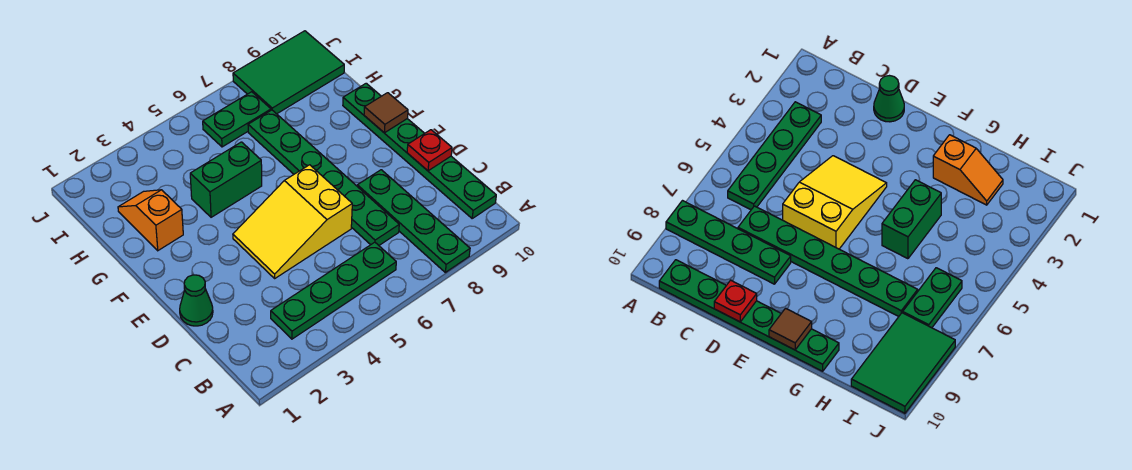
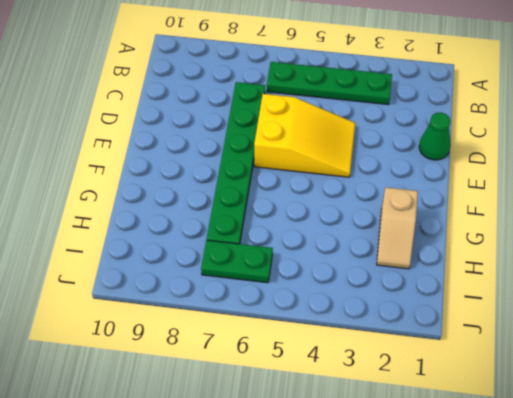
tan 1x2 slope [377,187,418,269] -> orange 1x2 slope [118,190,183,251]
none -> green 1x4 plate [357,170,470,272]
none -> green 1x6 plate [343,83,496,218]
none -> green 1x2 brick [190,142,262,217]

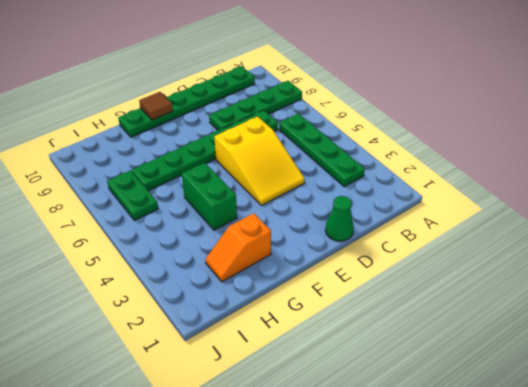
none -> green 2x3 tile [233,31,344,114]
none -> red 1x1 plate [407,130,452,171]

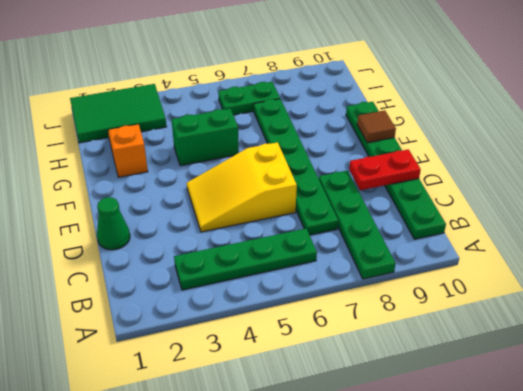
red 1x2 plate [349,149,421,190] -> red 1x1 plate [407,130,452,171]
green 2x3 tile [70,84,166,143] -> green 2x3 tile moved to [233,31,344,114]

